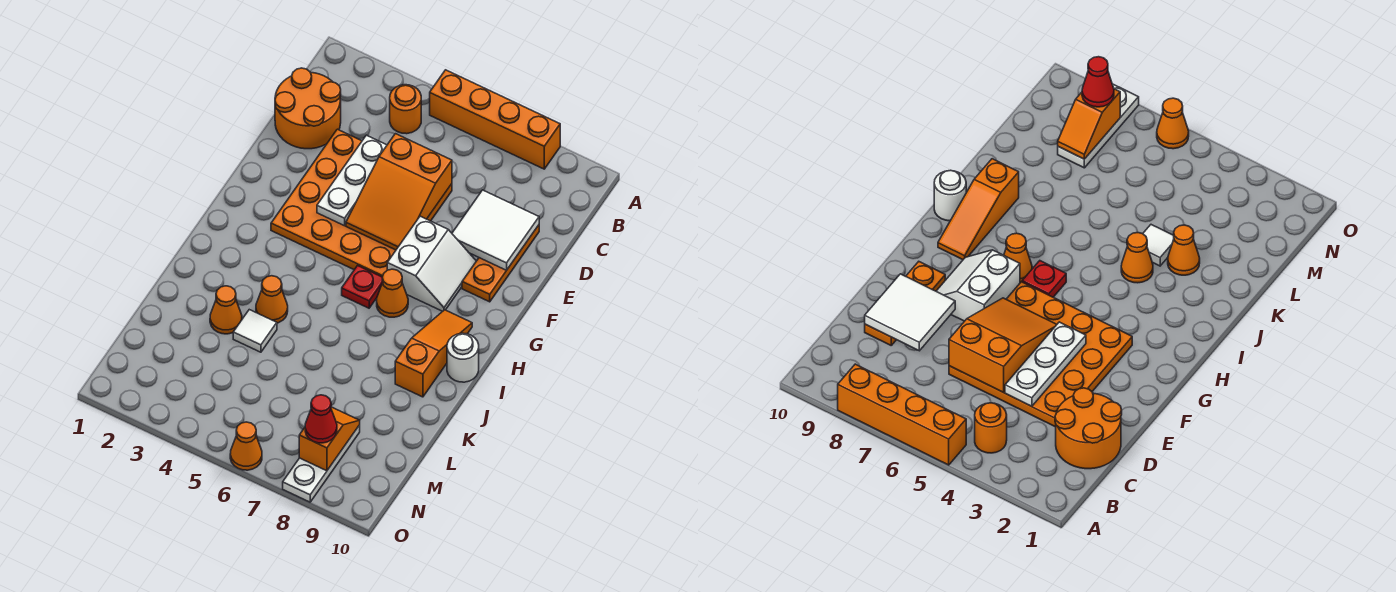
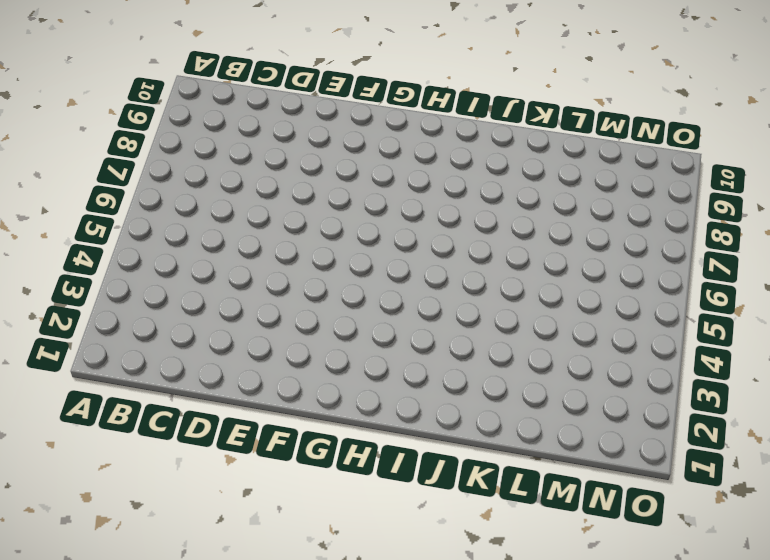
none -> orange 1x4 brick [430,70,560,169]
none -> orange 1x1 round brick [390,85,421,134]
none -> orange 2x2 round brick [275,68,341,149]

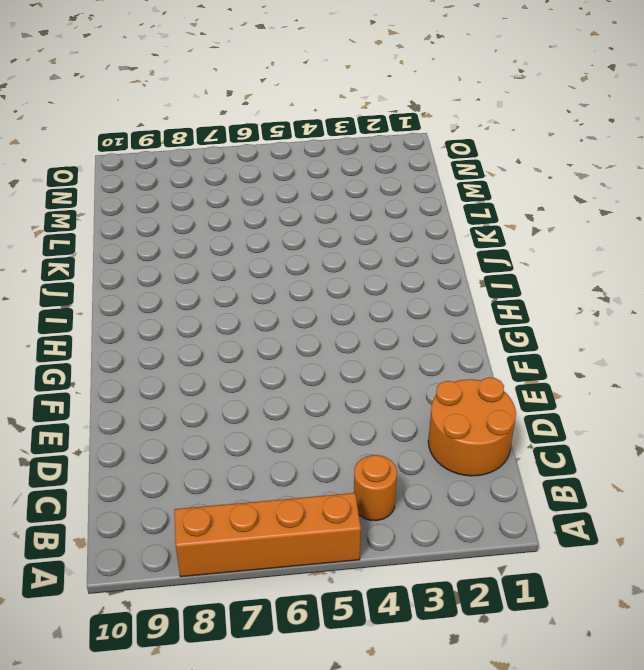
none -> orange 4x4 plate [271,129,452,277]
none -> orange 1x3 plate [462,225,539,302]
none -> white 2x2 slope [387,216,476,311]

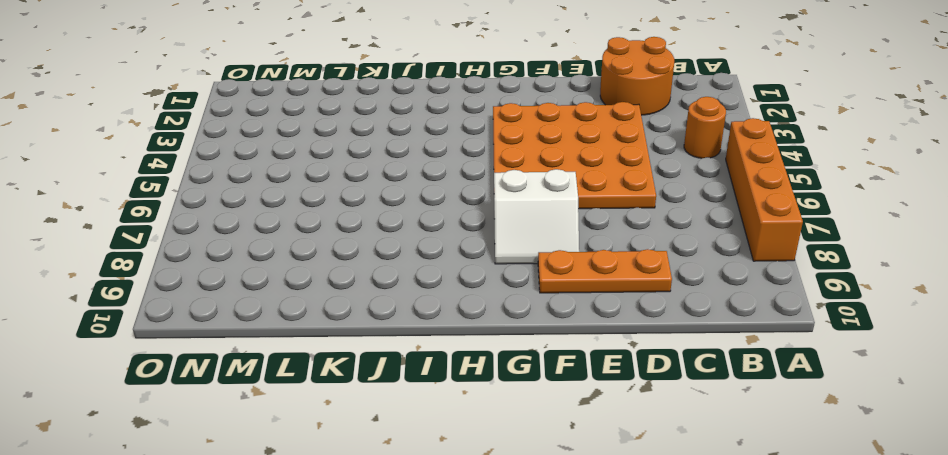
none -> red 1x1 plate [342,266,382,308]
none -> orange 1x1 cone [377,269,408,317]
none -> orange 1x3 slope [395,310,472,397]

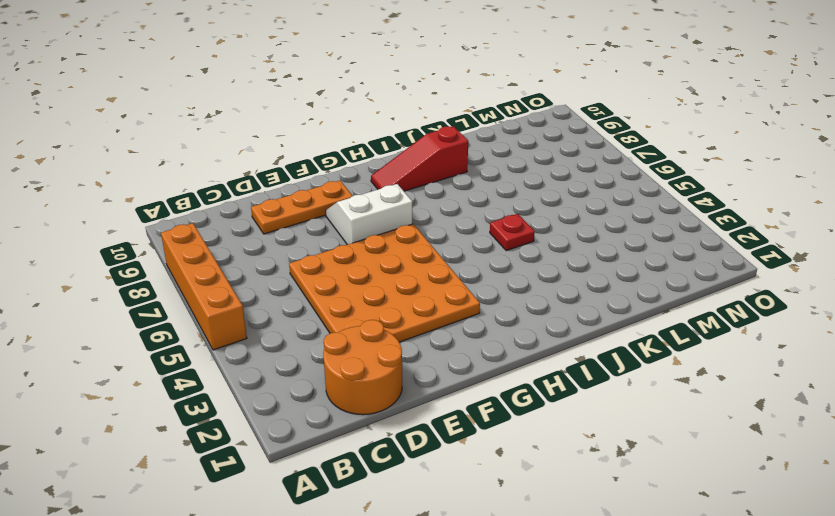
red 1x3 slope [371,126,468,191] -> orange 1x3 slope [395,310,472,397]
red 1x1 plate [490,214,535,251] -> red 1x1 plate moved to [342,266,382,308]
none -> orange 1x1 round brick [390,85,421,134]
none -> orange 1x1 cone [377,269,408,317]
none -> white 1x1 round brick [447,333,479,382]

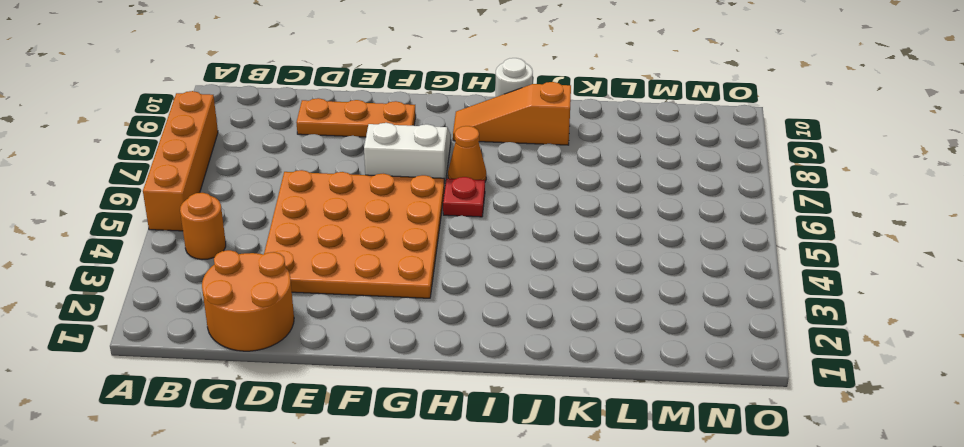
none -> orange 1x1 cone [256,276,288,323]
none -> orange 1x1 cone [210,286,242,334]
none -> white 1x1 tile [233,310,277,352]

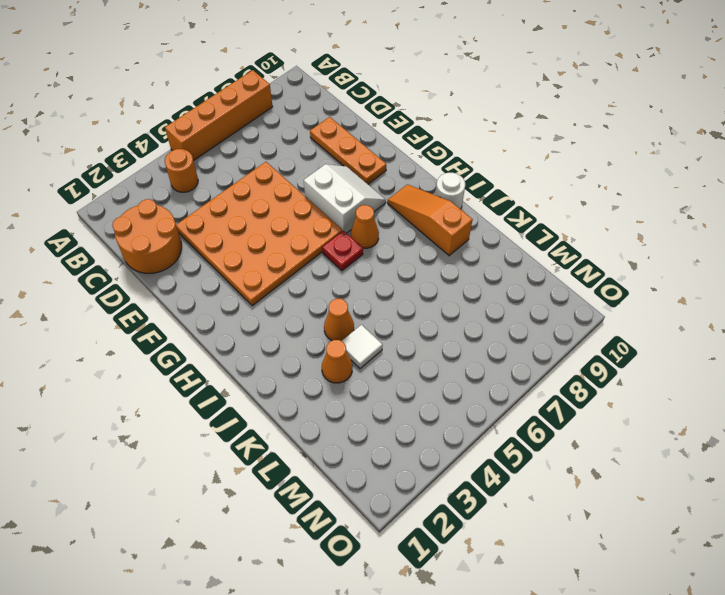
none -> white 1x3 plate [283,425,360,502]
none -> orange 1x1 cone [230,422,262,470]
none -> white 1x3 plate [317,135,387,226]

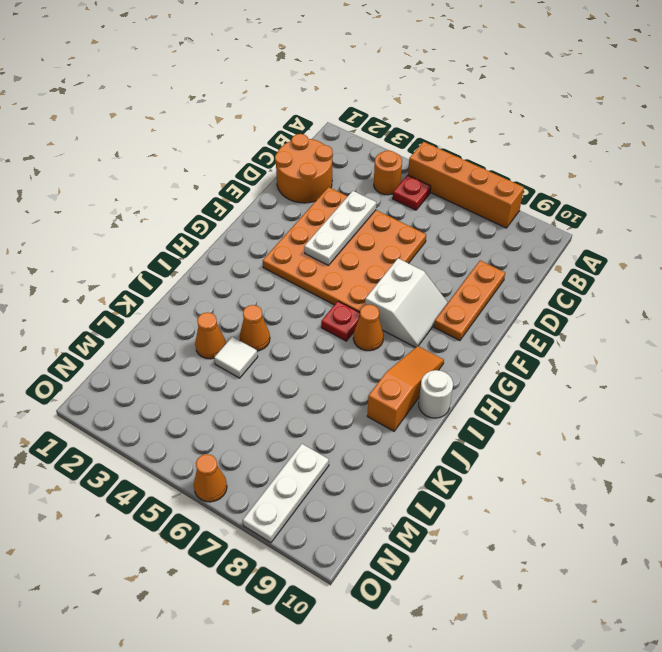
red 1x1 plate [393,175,431,210] -> none
none -> orange 2x3 slope [346,134,452,250]
none -> white 2x2 tile [452,190,539,271]
none -> orange 1x2 slope [299,407,360,471]

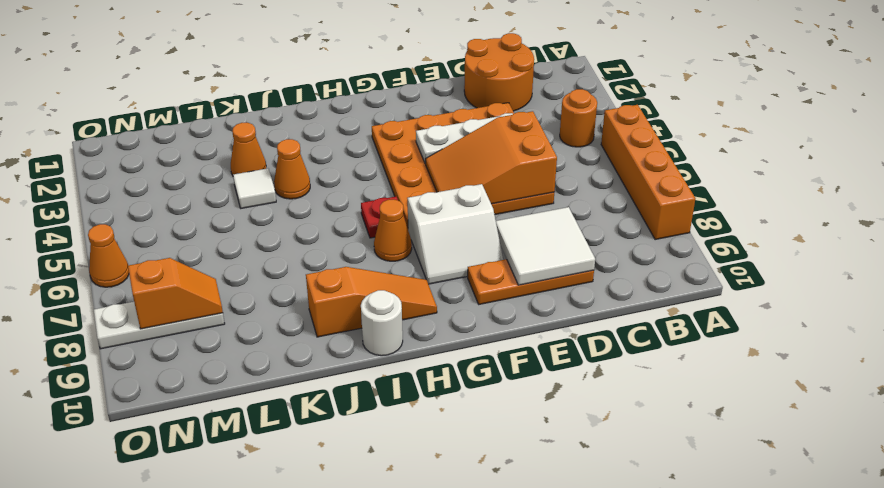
none -> red 1x1 cone [305,395,337,443]

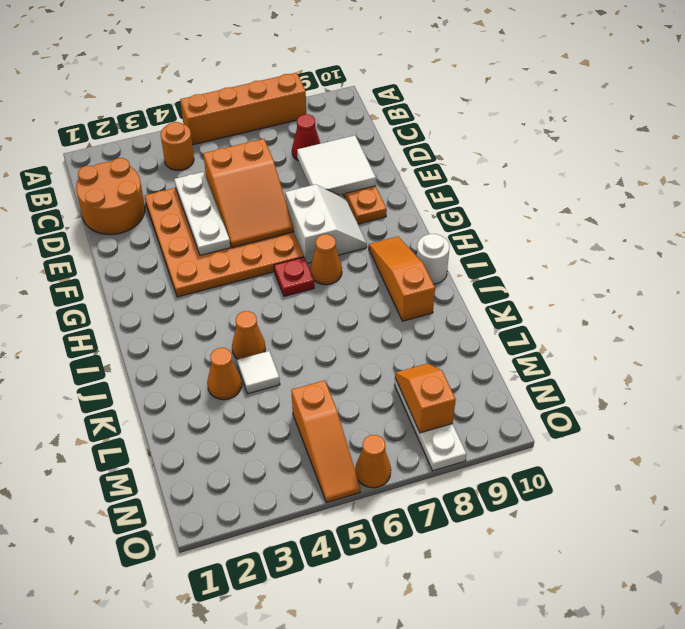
red 1x1 cone [292,114,320,161] -> red 1x1 cone moved to [305,395,337,443]
orange 1x3 slope [291,380,360,503] -> none

